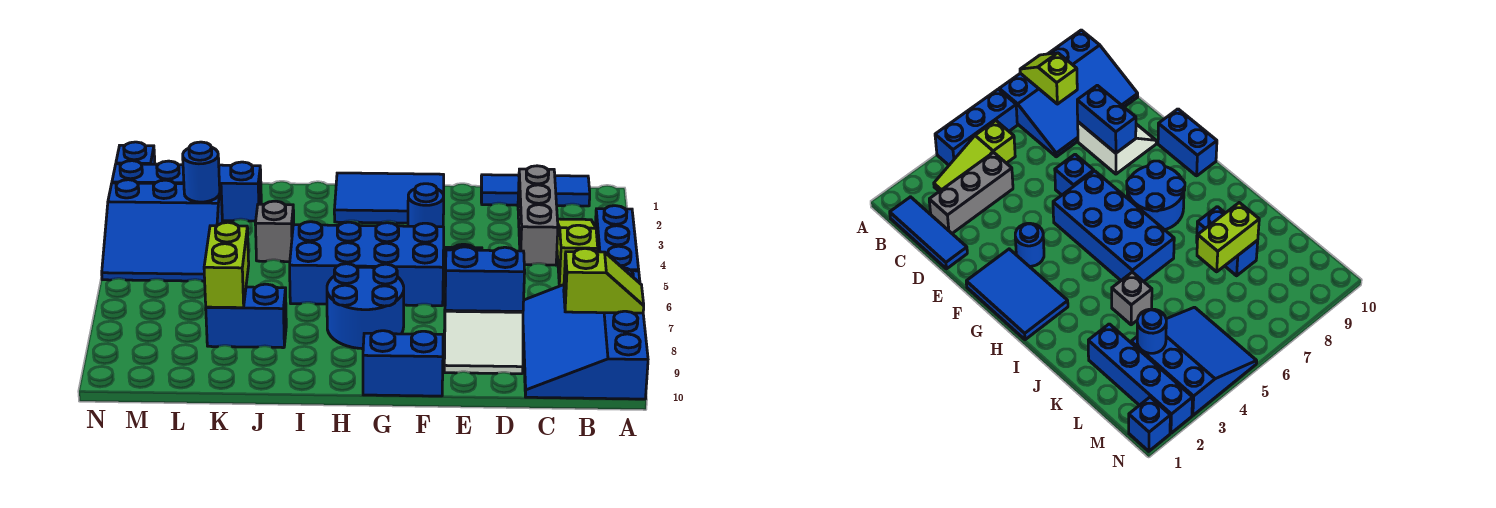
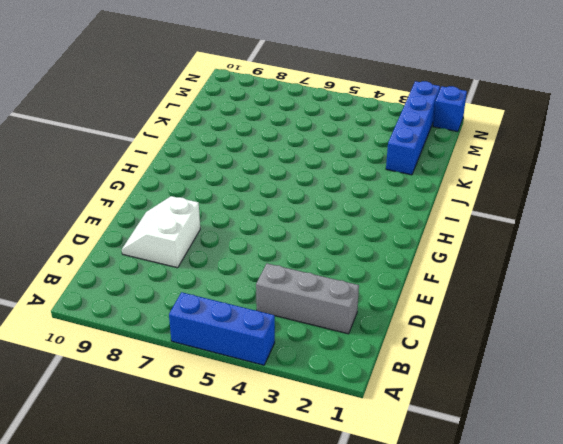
none -> blue 3x4 slope [523,268,648,399]
none -> blue 1x3 tile [481,175,590,206]
none -> lime 1x3 slope [557,219,598,286]

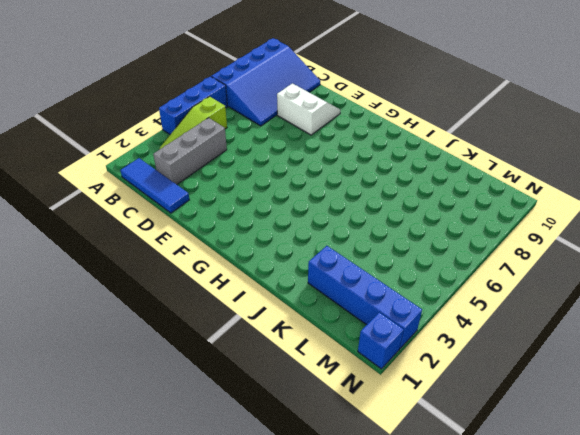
none -> blue 1x1 brick [1055,154,1094,195]
none -> blue 2x3 tile [334,173,444,223]
none -> blue 1x1 round brick [408,184,444,227]

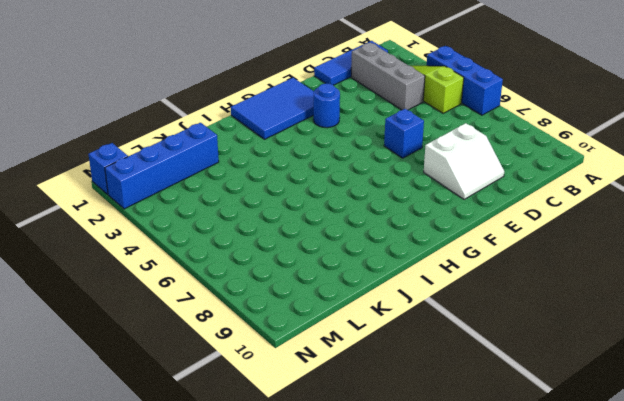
none -> blue 3x4 slope [523,268,648,399]
none -> blue 2x4 brick [290,222,444,306]
none -> blue 1x2 brick [363,331,443,396]

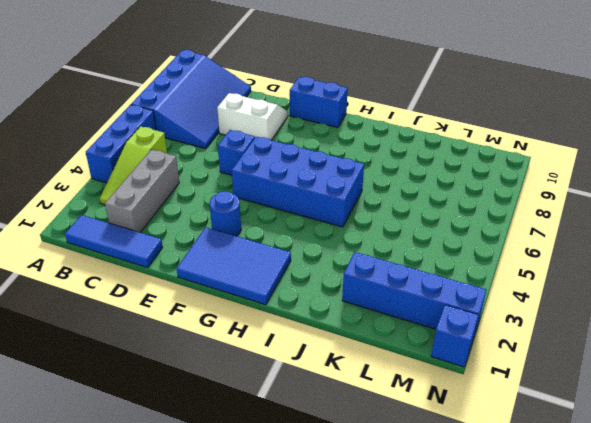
none -> blue 2x2 round brick [327,264,404,349]
none -> grey 1x1 brick [255,201,294,262]
none -> blue 1x2 brick [206,284,286,348]

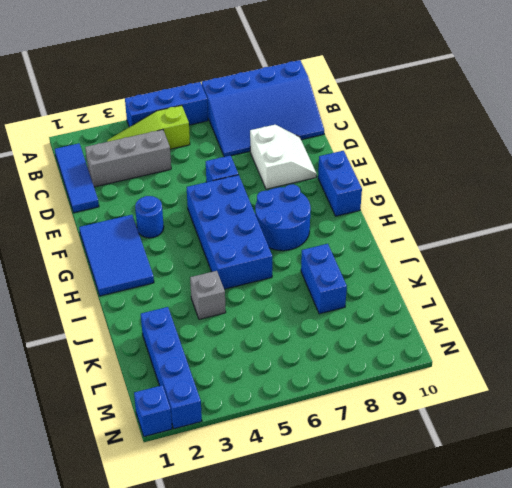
none -> blue 3x3 slope [102,180,222,281]
none -> lime 1x2 slope [564,248,644,313]
none -> blue 1x2 brick [445,247,525,311]

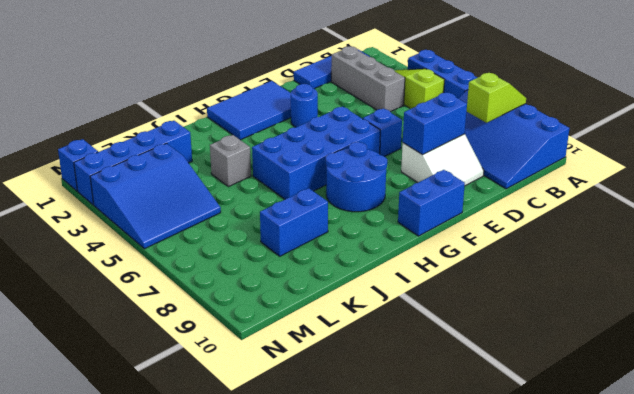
none -> lime 1x2 brick [204,222,249,308]
none -> blue 1x1 round brick [183,142,220,202]

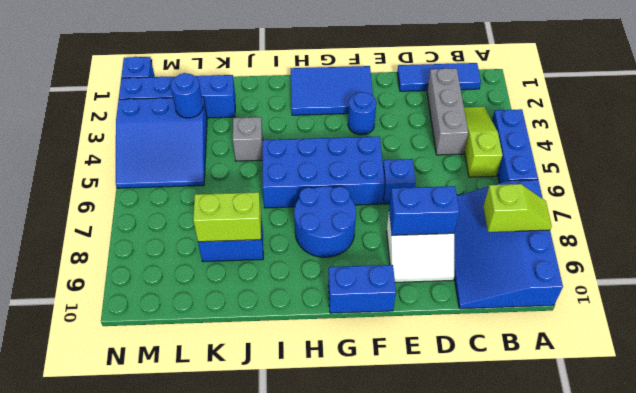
lime 1x2 brick [193,192,261,242] -> lime 1x2 brick turned to [204,222,249,308]

